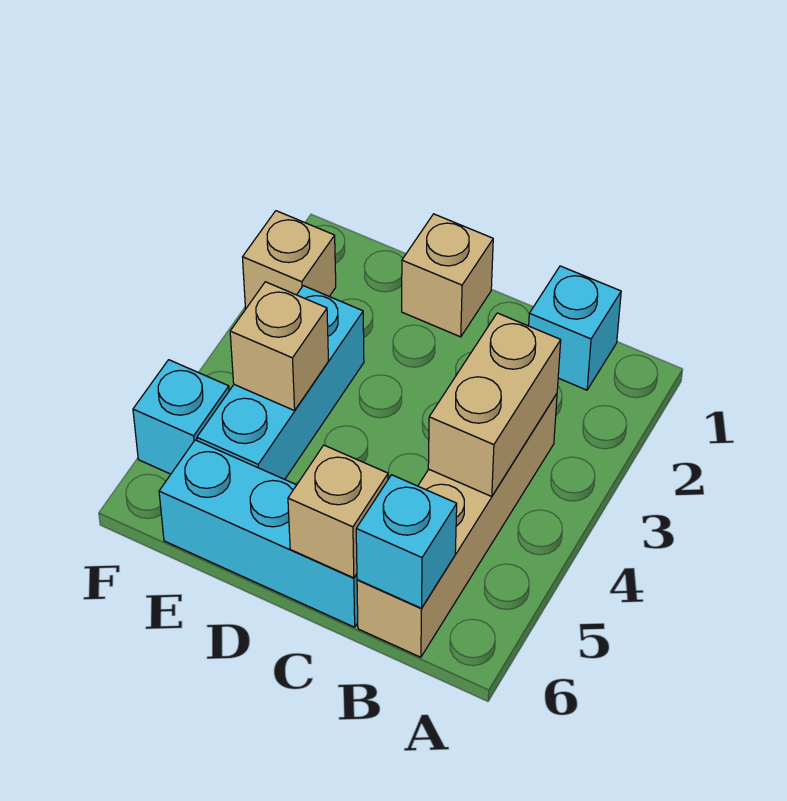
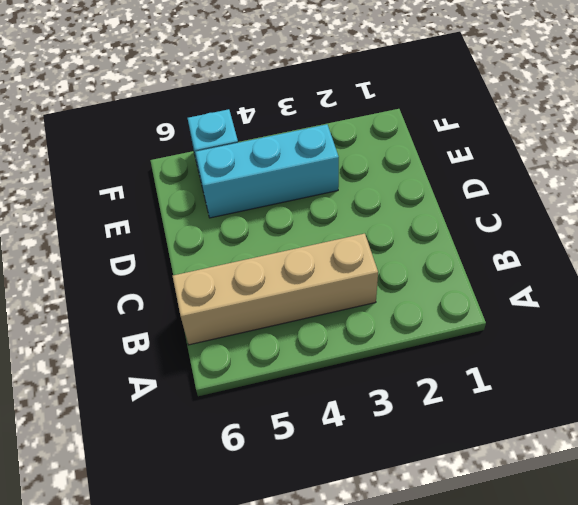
none -> cyan 1x1 brick [529,266,621,390]
none -> cyan 1x3 brick [159,440,358,627]

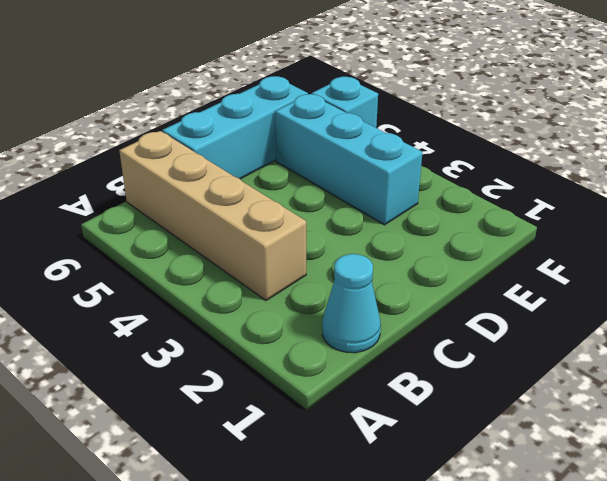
cyan 1x1 cone [322,254,381,353] -> cyan 1x1 brick [529,266,621,390]
none -> tan 1x1 brick [402,214,493,337]
none -> tan 1x1 brick [243,211,336,309]

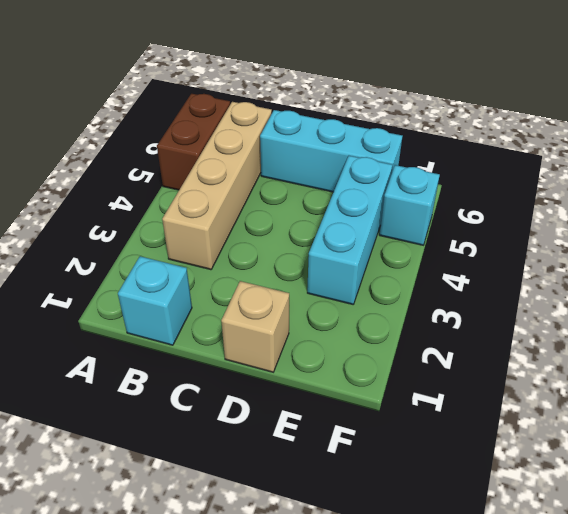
brown 1x2 brick [157,94,230,190] -> none
none -> tan 1x1 brick [243,211,336,309]
none -> tan 1x2 brick [428,313,561,496]

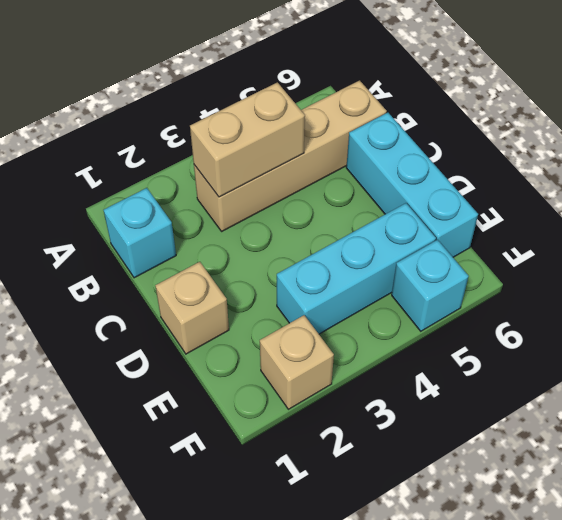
none -> cyan 1x1 brick [356,475,457,608]
none -> tan 1x1 brick [288,445,388,578]

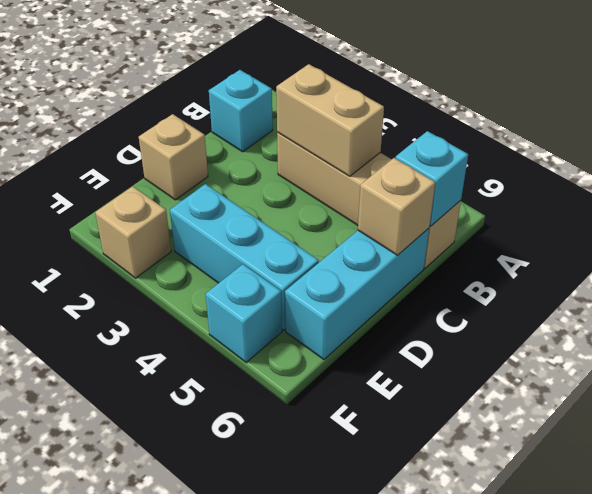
none -> tan 1x1 brick [230,282,328,411]

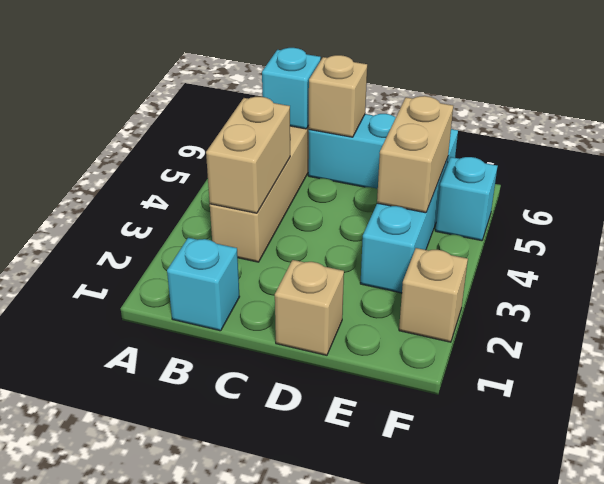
tan 1x2 brick [377,96,453,213] -> tan 1x1 brick [230,282,328,411]

